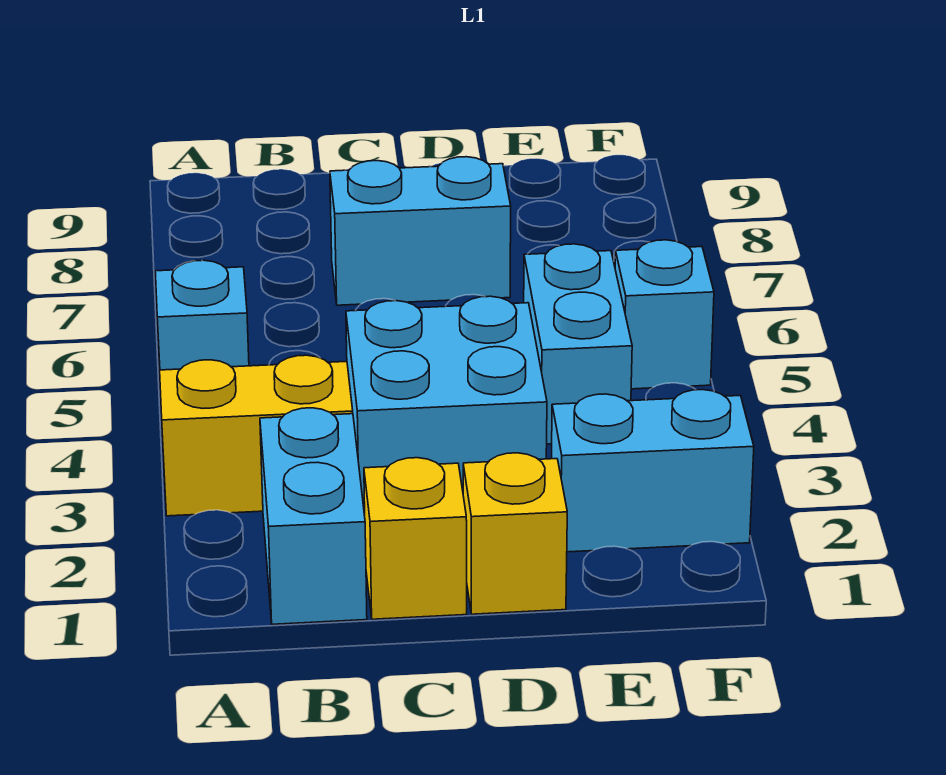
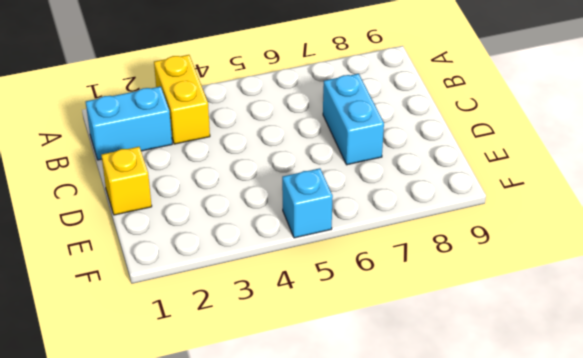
none -> cyan 1x1 brick [155,260,249,370]
none -> yellow 1x1 brick [364,458,467,619]

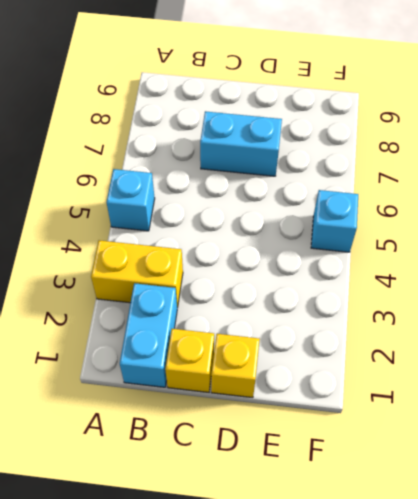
none -> cyan 2x2 brick [346,296,547,506]
none -> cyan 1x2 brick [551,390,754,552]

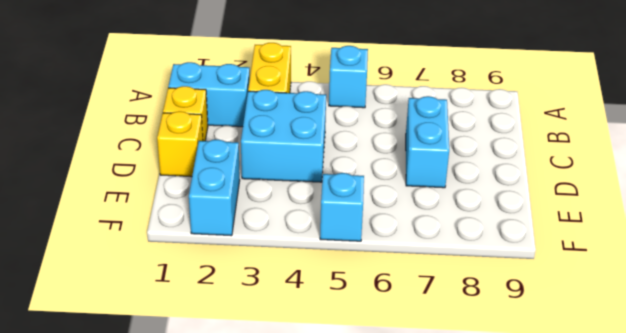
none -> cyan 1x2 brick [524,244,632,444]

